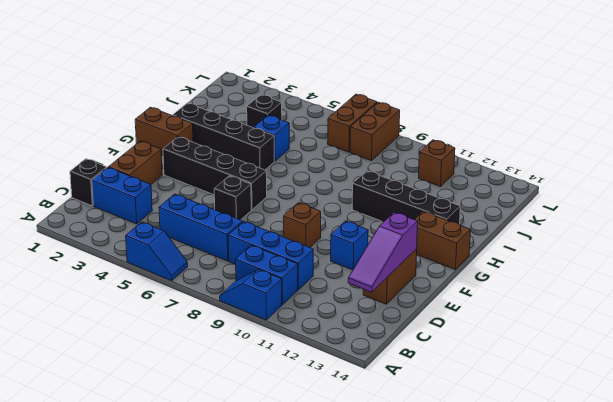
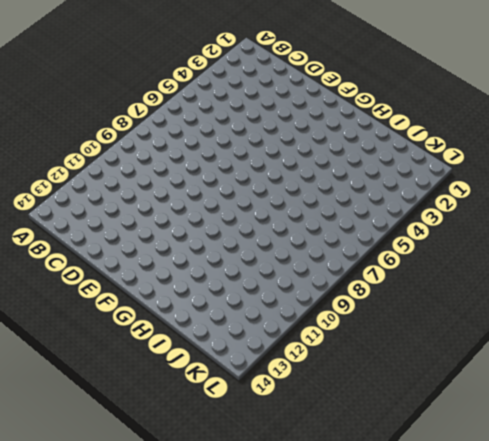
none -> blue 1x2 slope [126,222,188,281]
none -> blue 1x2 slope [220,269,282,320]
none -> blue 1x2 brick [235,245,298,305]

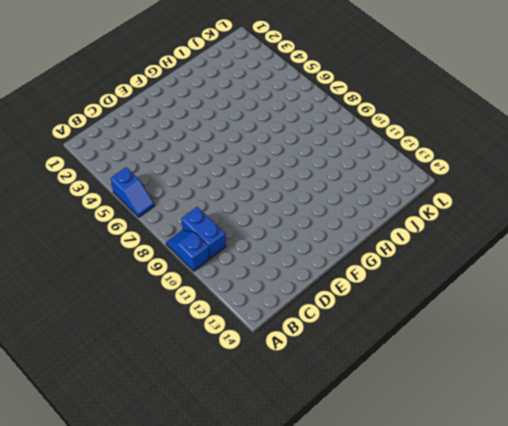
none -> black 1x1 brick [70,159,107,206]
none -> blue 1x2 brick [92,167,152,224]
none -> blue 1x3 brick [159,194,243,261]

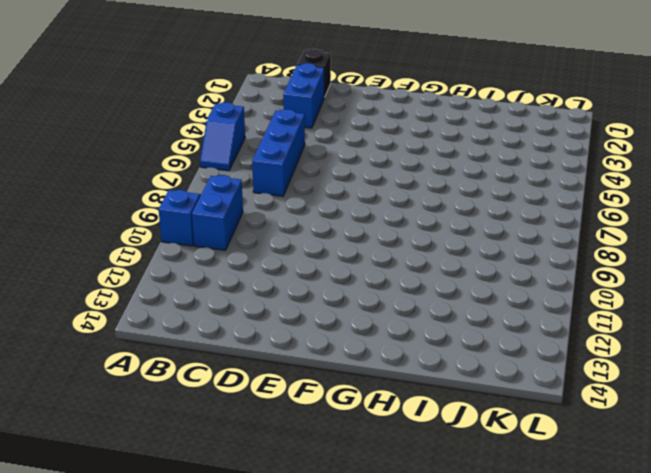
none -> blue 1x3 brick [228,221,313,290]
none -> brown 1x2 brick [109,141,162,184]
none -> brown 1x2 brick [363,249,417,304]

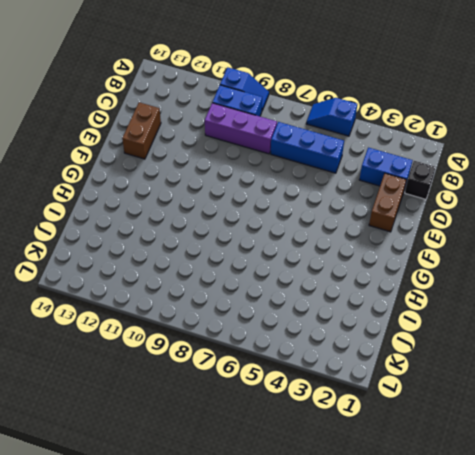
purple 1x3 brick [205,103,277,154] -> blue 1x3 brick [228,221,313,290]
none -> black 1x1 brick [214,176,251,220]
none -> brown 1x1 brick [284,203,321,248]
none -> blue 1x1 brick [331,221,368,270]

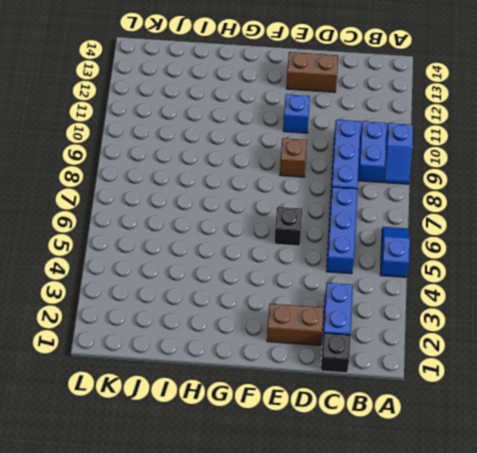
none -> black 1x4 brick [163,137,267,210]
none -> brown 1x2 brick [135,107,193,155]
none -> brown 1x2 brick [414,211,470,270]

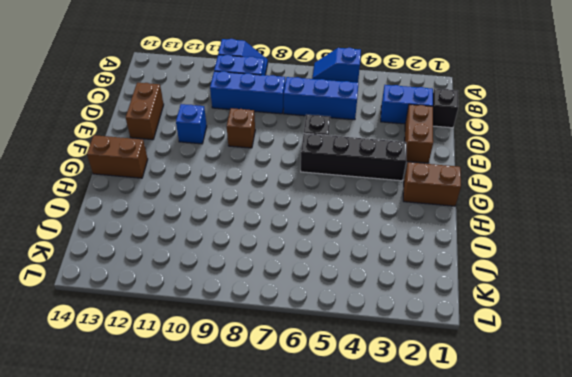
none -> black 1x4 brick [173,103,274,170]
none -> black 1x4 brick [352,171,460,224]
none -> blue 1x1 brick [254,115,289,161]

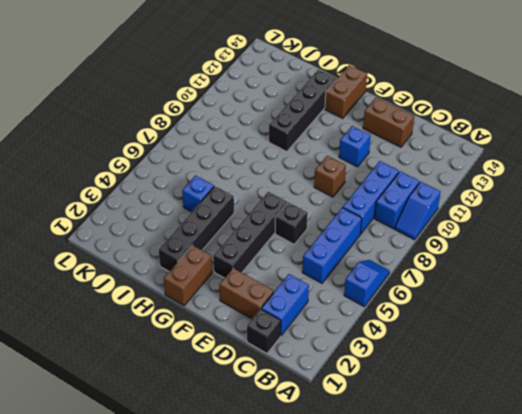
none -> black 1x1 brick [247,95,282,128]
none -> brown 1x2 brick [328,94,377,152]
none -> brown 1x2 brick [350,102,400,161]

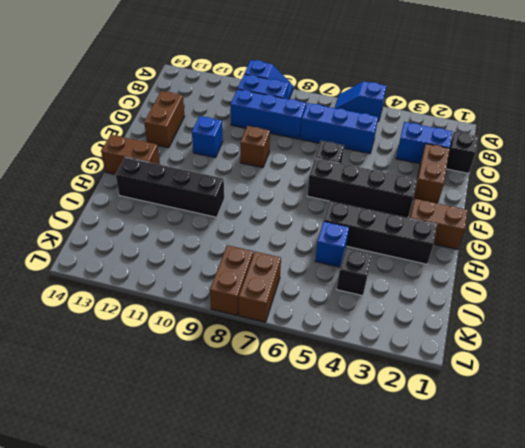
none -> brown 1x1 brick [419,140,455,187]
none -> purple 1x3 slope [348,212,418,292]

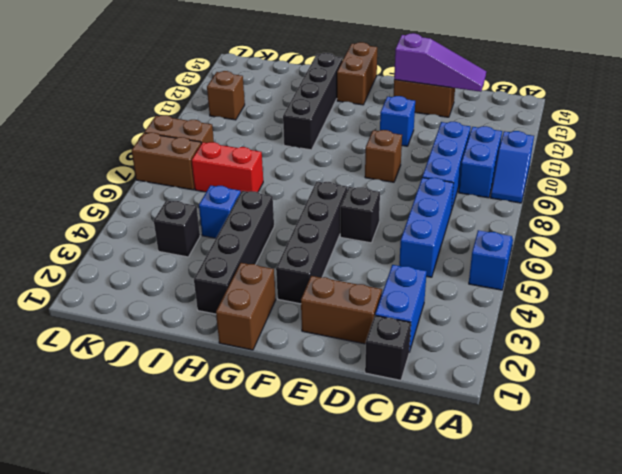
red 1x2 brick [192,142,263,192] -> none

